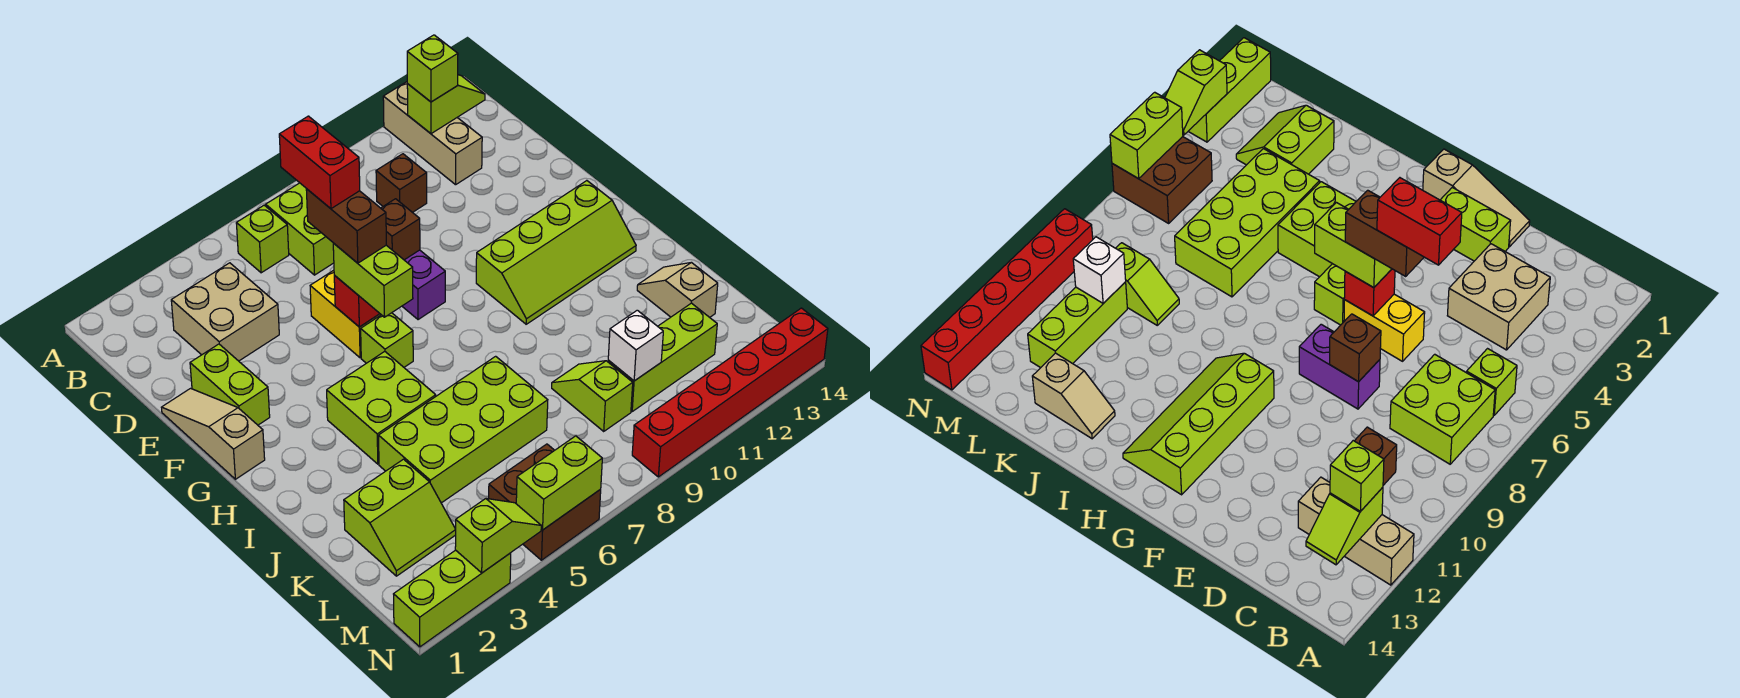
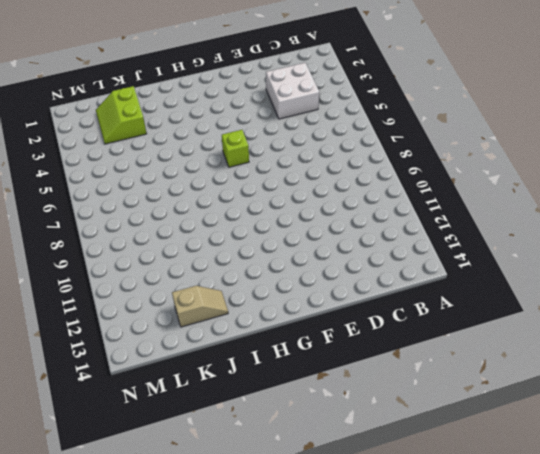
white 2x2 brick [266,63,320,119] -> tan 2x2 brick [171,263,279,361]
none -> tan 1x3 brick [383,82,482,185]
none -> lime 1x1 brick [236,205,289,273]
none -> lime 2x2 brick [266,183,334,275]
none -> brown 1x1 brick [376,154,427,213]

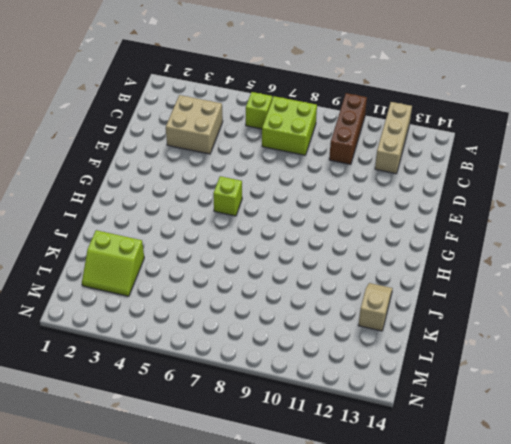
brown 1x3 brick [329,93,367,165] -> brown 1x1 brick [376,154,427,213]
none -> tan 1x3 slope [161,388,265,479]
none -> lime 1x2 brick [190,344,270,425]
none -> yellow 1x2 brick [310,270,381,358]
none -> purple 1x2 brick [402,250,445,320]

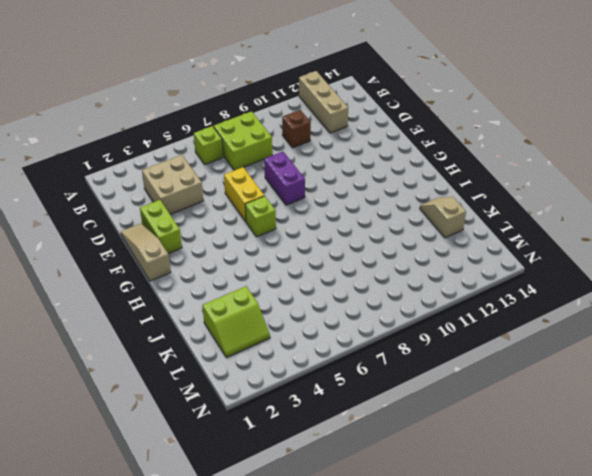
none -> lime 2x4 slope [476,181,636,324]
none -> lime 2x2 brick [327,351,436,464]
none -> lime 2x4 brick [379,356,548,503]
none -> lime 1x2 slope [552,361,633,431]

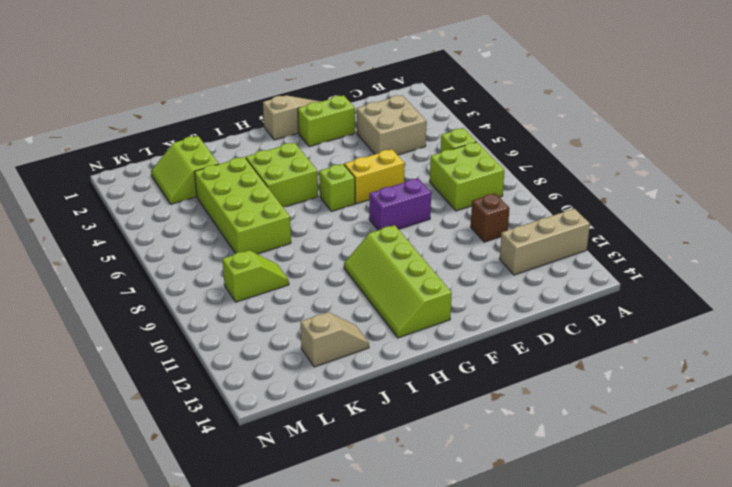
none -> lime 1x3 brick [608,303,717,411]
none -> brown 2x2 brick [489,444,601,560]
none -> lime 1x3 brick [394,550,511,647]
none -> red 1x6 brick [632,308,828,477]

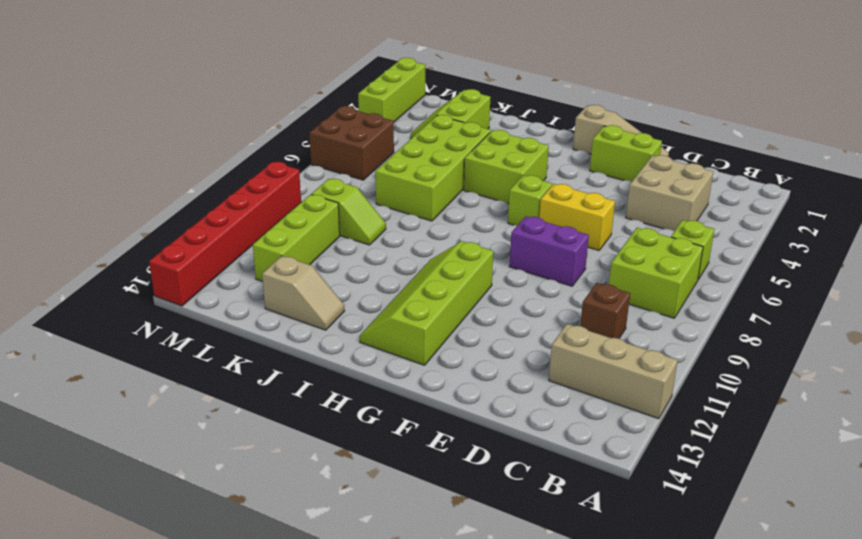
none -> lime 1x2 slope [407,75,485,134]
none -> brown 1x1 brick [381,199,420,260]
none -> red 1x1 brick [334,275,380,327]
none -> white 1x1 brick [608,310,663,381]

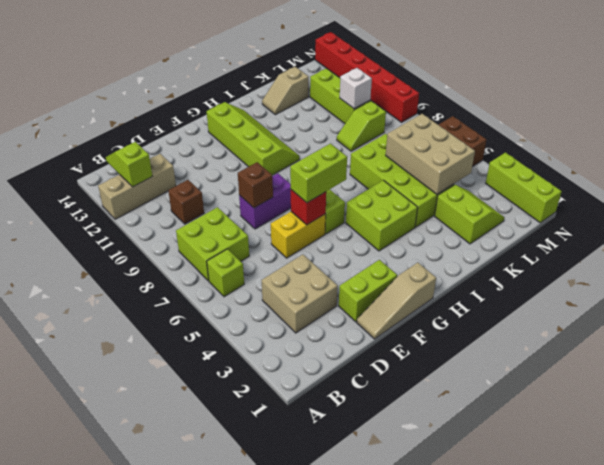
tan 2x3 brick [386,114,475,194] -> none
none -> lime 1x2 slope [455,498,541,573]
none -> lime 1x2 brick [516,436,602,530]
none -> lime 1x1 brick [407,35,458,102]
none -> brown 1x2 brick [306,189,386,263]

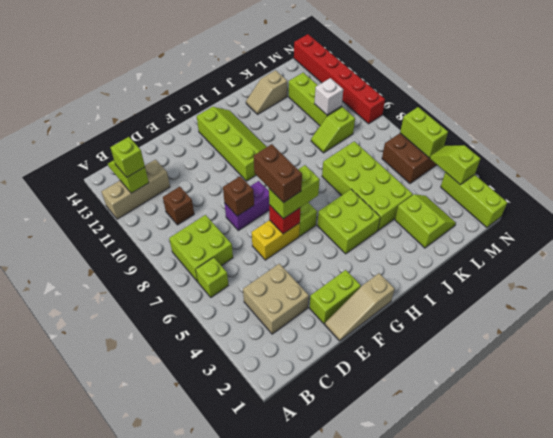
brown 1x2 brick [254,144,302,203] -> brown 1x2 brick turned to [306,189,386,263]
none -> red 1x2 brick [279,116,360,209]

